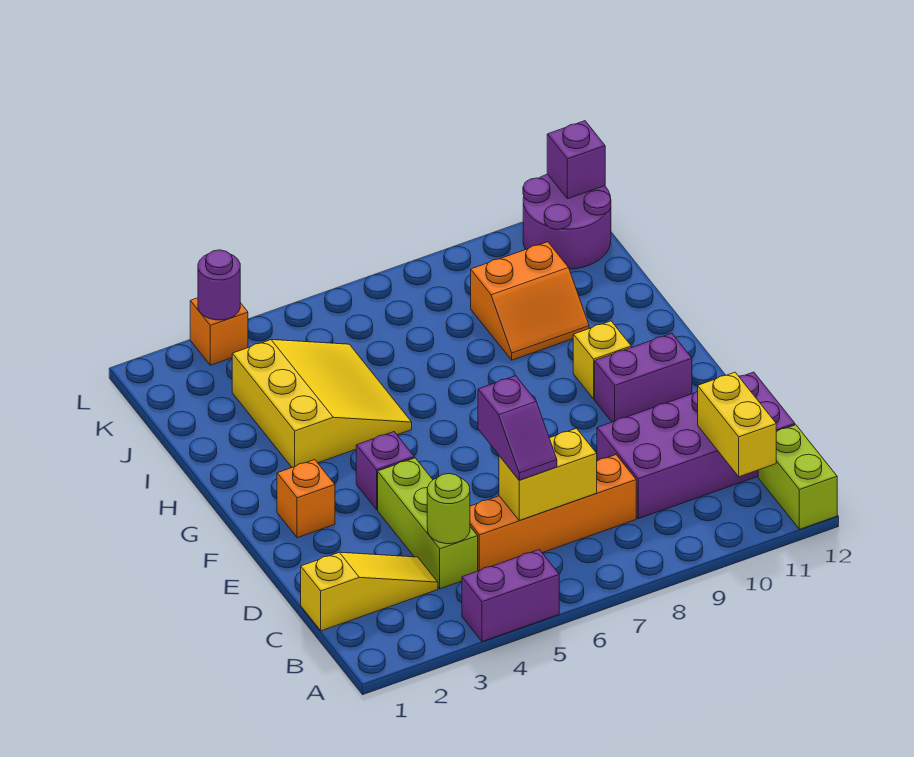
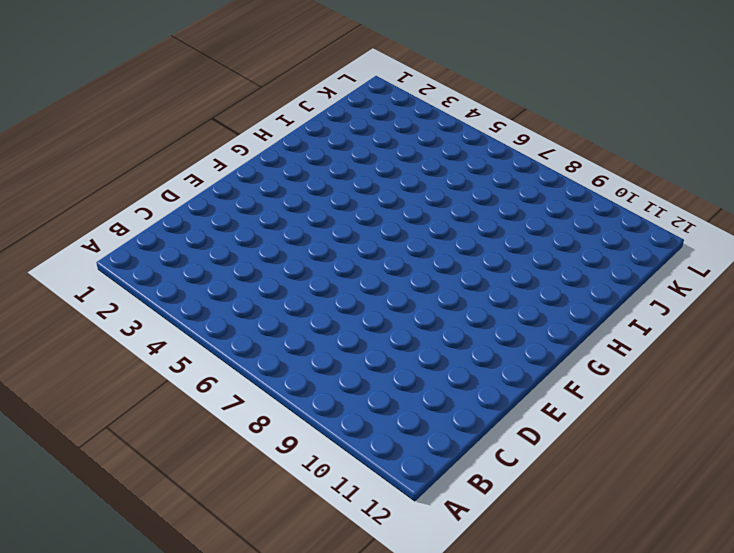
none -> purple 1x2 brick [462,550,559,642]
none -> lime 1x2 brick [758,425,837,529]
none -> yellow 1x3 slope [301,552,438,631]

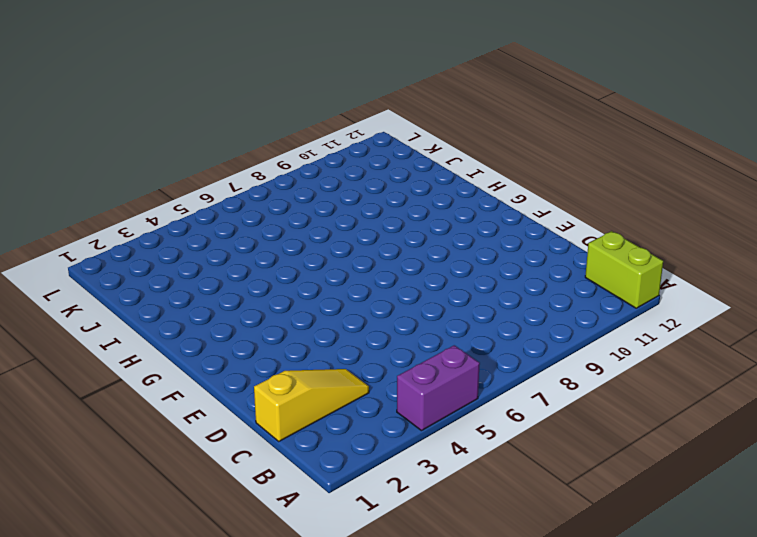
none -> lime 1x3 brick [378,458,478,589]
none -> orange 1x4 brick [470,455,636,571]
none -> purple 2x4 brick [597,372,795,519]

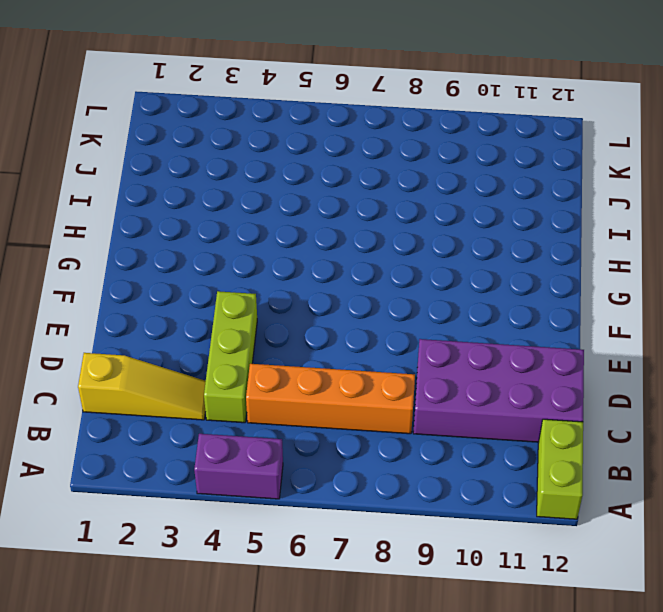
none -> orange 1x1 brick [277,460,335,538]
none -> purple 1x1 brick [356,432,414,509]
none -> purple 1x2 brick [595,333,692,422]

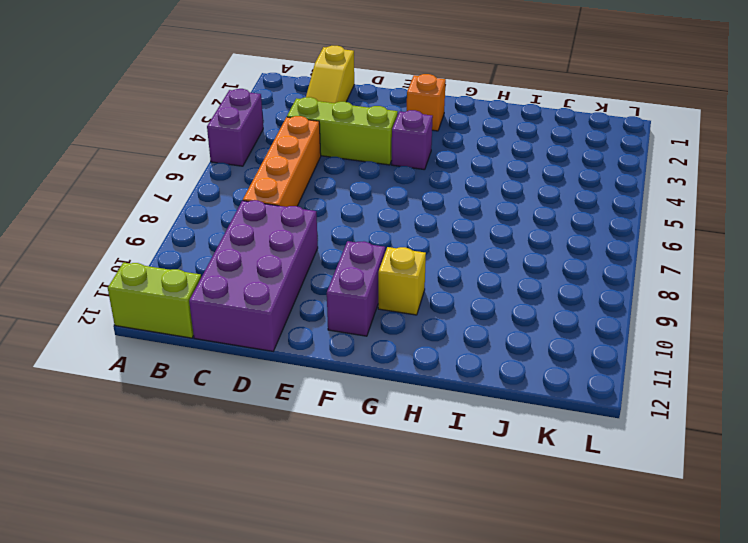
none -> yellow 3x3 slope [232,340,412,467]
none -> orange 2x2 slope [471,242,589,360]
none -> purple 2x2 round brick [523,174,611,269]

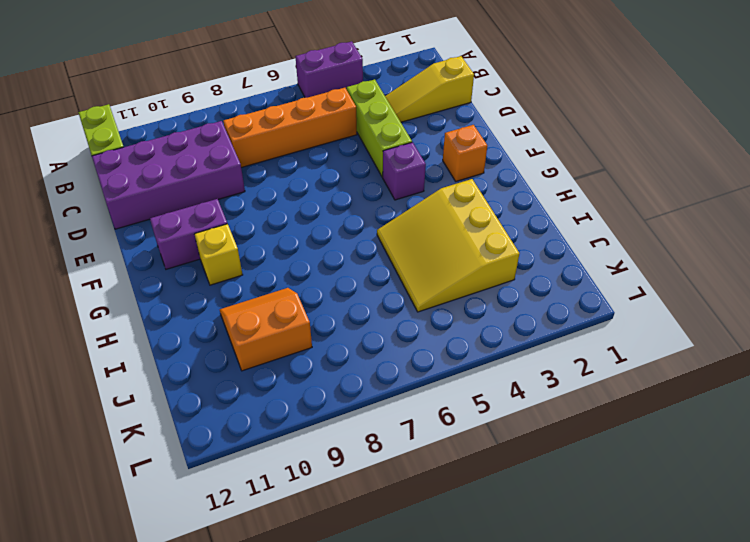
none -> purple 2x2 round brick [523,174,611,269]
none -> orange 1x1 brick [190,298,248,365]
none -> yellow 1x2 brick [698,372,776,477]

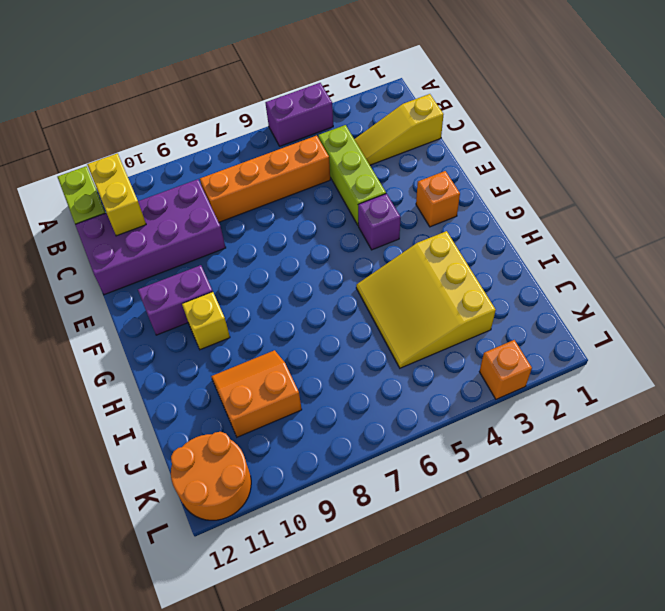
orange 2x2 round brick [171,432,251,520] -> purple 2x2 round brick [523,174,611,269]
none -> lime 1x1 round brick [427,474,470,544]
none -> yellow 1x2 brick [499,428,597,521]
none -> purple 1x1 round brick [198,250,240,320]

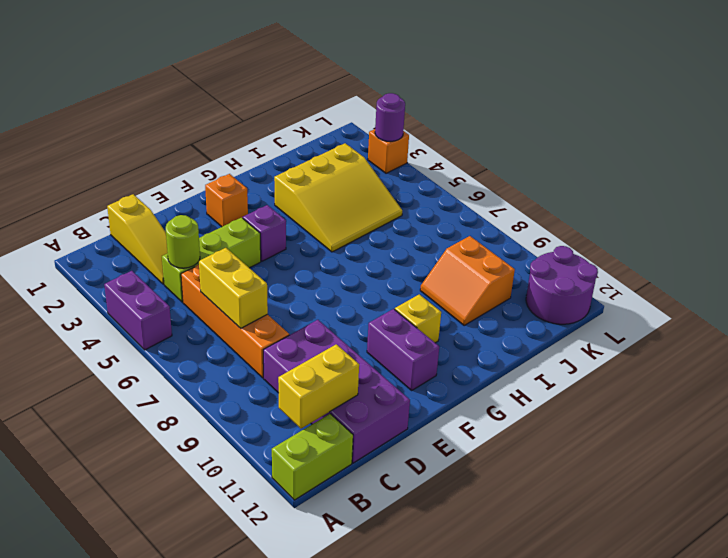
none -> purple 1x1 brick [547,121,605,199]
none -> purple 1x2 slope [478,376,557,480]

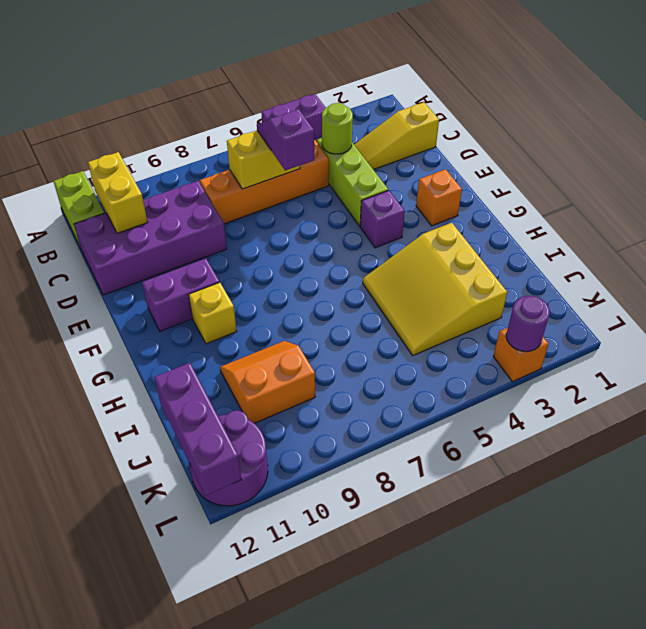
purple 1x3 brick [154,363,242,496] -> purple 1x1 brick [547,121,605,199]

